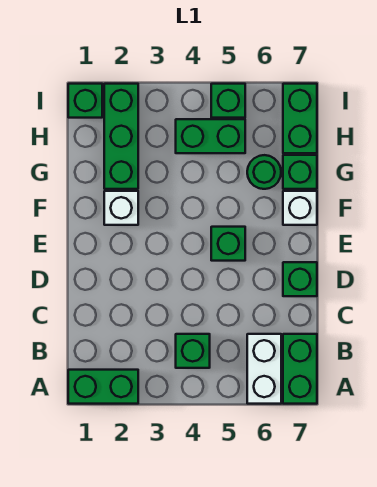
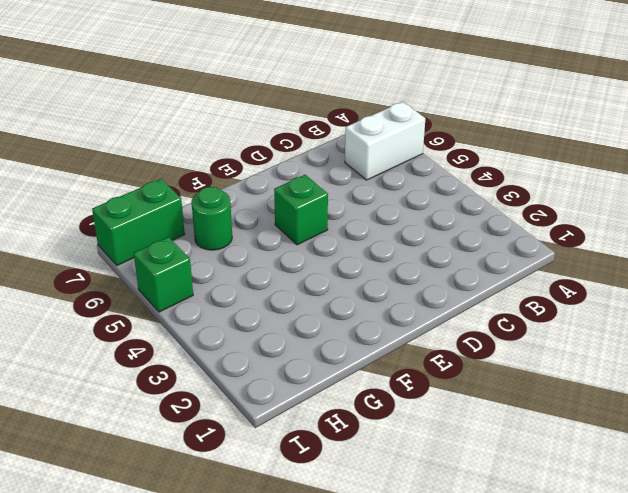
none -> green 1x2 brick [68,370,138,404]
none -> green 1x2 brick [283,334,317,404]
none -> green 1x1 brick [176,334,210,368]

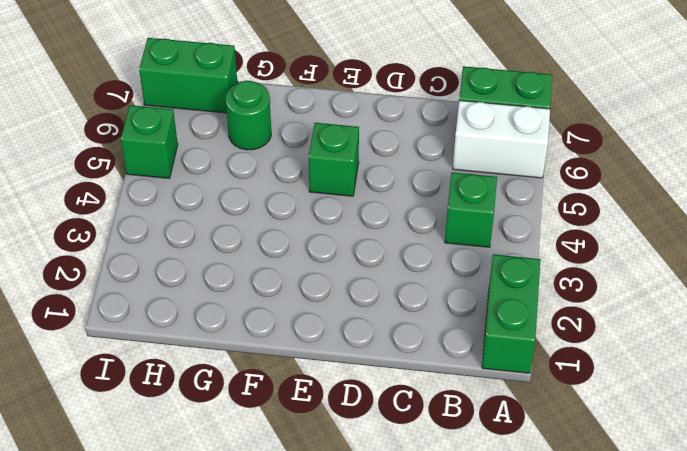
none -> green 1x1 brick [283,262,317,296]
none -> white 1x1 brick [104,191,138,225]
none -> white 1x1 brick [283,191,317,225]

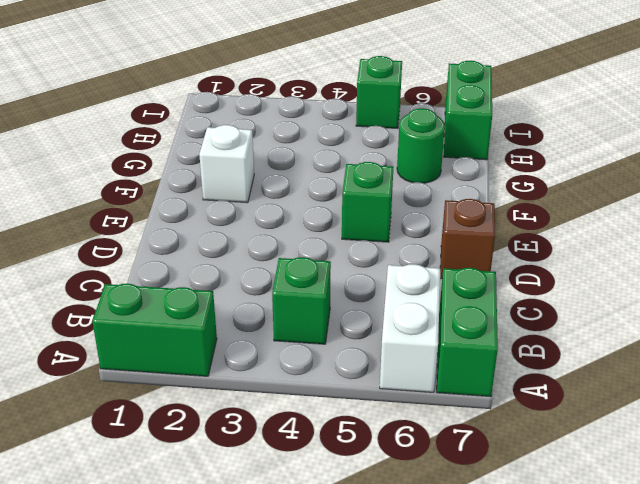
brown 1x1 brick [440,199,495,279] -> green 1x1 brick [283,262,317,296]
none -> white 1x1 brick [283,191,317,225]
none -> green 1x3 brick [104,84,138,189]
none -> green 1x1 brick [283,155,317,189]

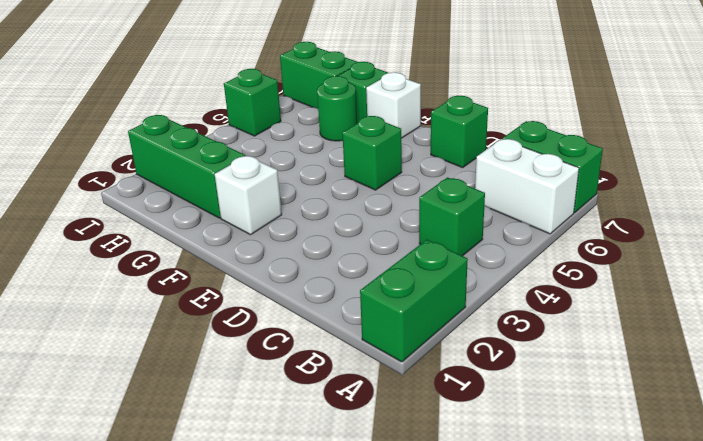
none -> green 1x2 brick [176,119,245,153]
none -> green 1x1 brick [68,84,102,118]

